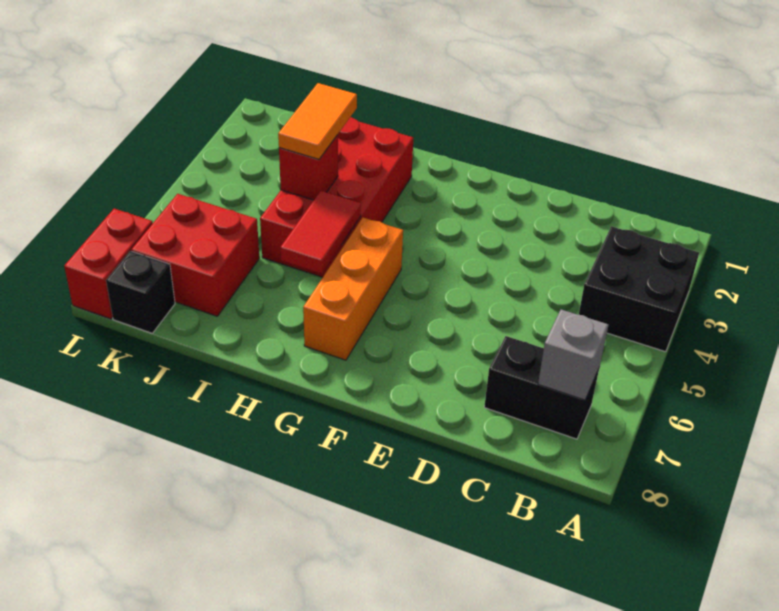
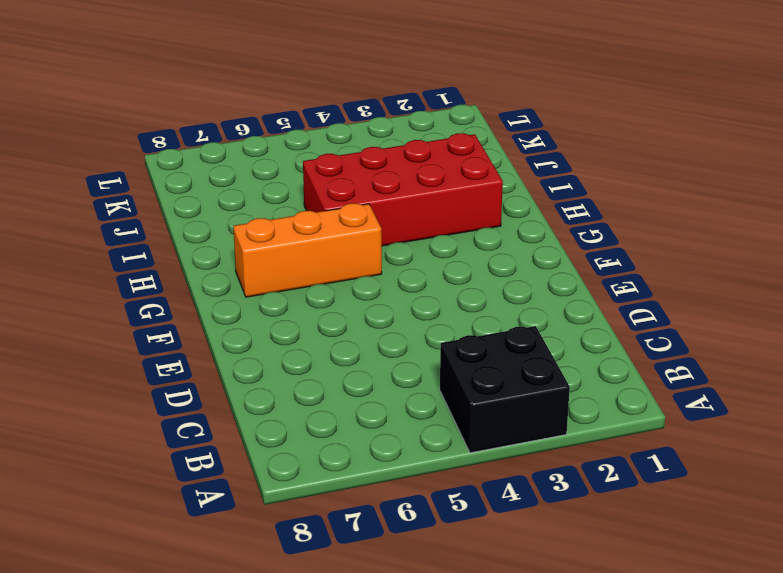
none -> black 1x2 brick [484,336,599,439]
none -> red 2x2 brick [131,194,259,316]

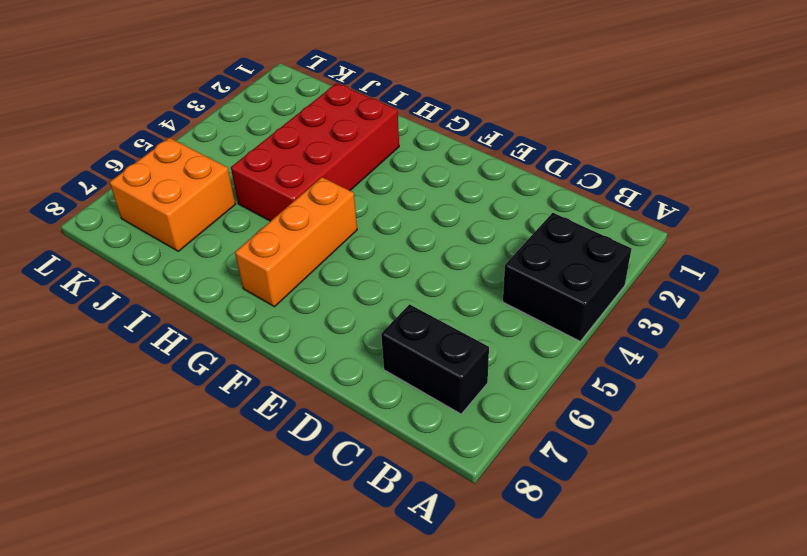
orange 2x2 brick [109,138,235,251] -> red 2x2 brick [131,194,259,316]
none -> black 1x1 brick [106,251,175,333]
none -> red 1x2 brick [64,209,153,319]

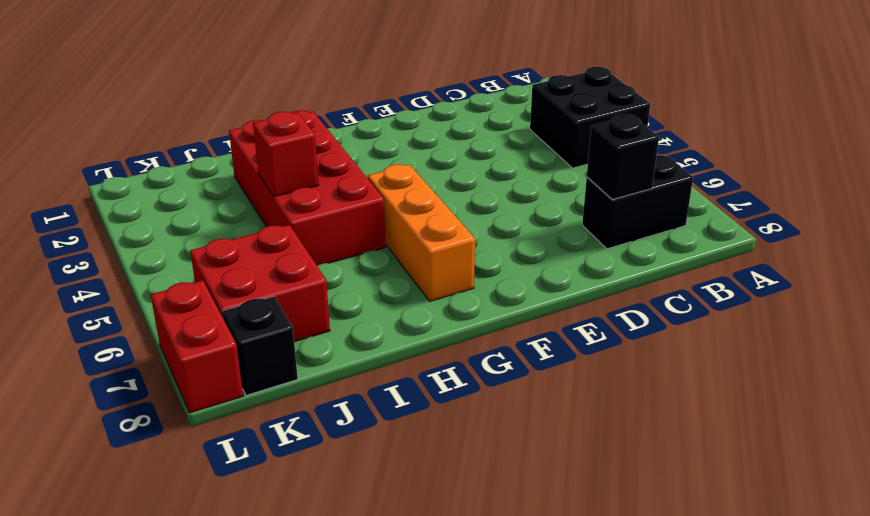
black 1x1 brick [587,114,659,200] -> none
none -> grey 1x1 brick [538,310,608,400]
none -> red 1x2 tile [280,191,361,274]

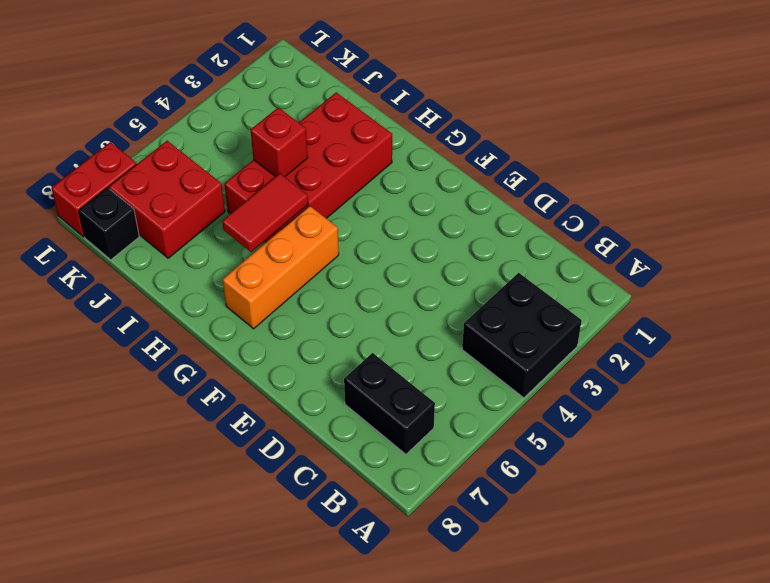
none -> grey 1x1 brick [538,310,608,400]
none -> orange 1x2 tile [278,83,357,159]

